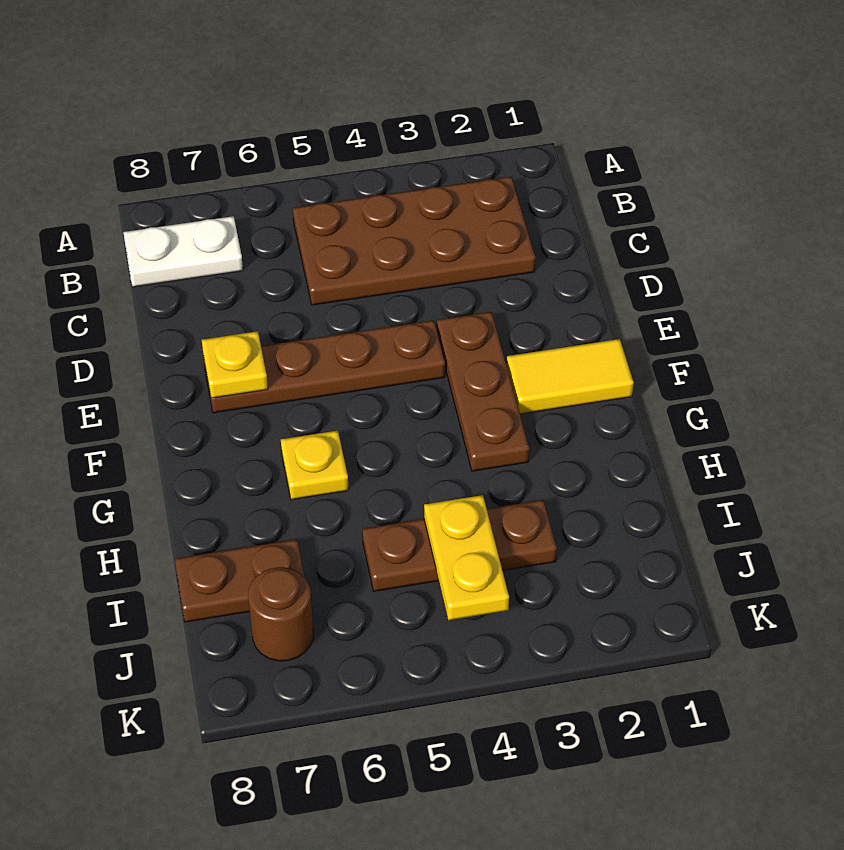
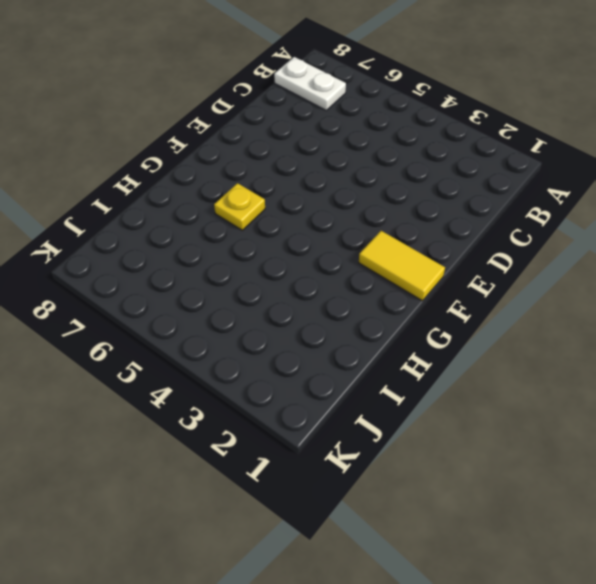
none -> brown 2x4 plate [293,177,535,305]
none -> brown 1x3 plate [437,312,529,471]

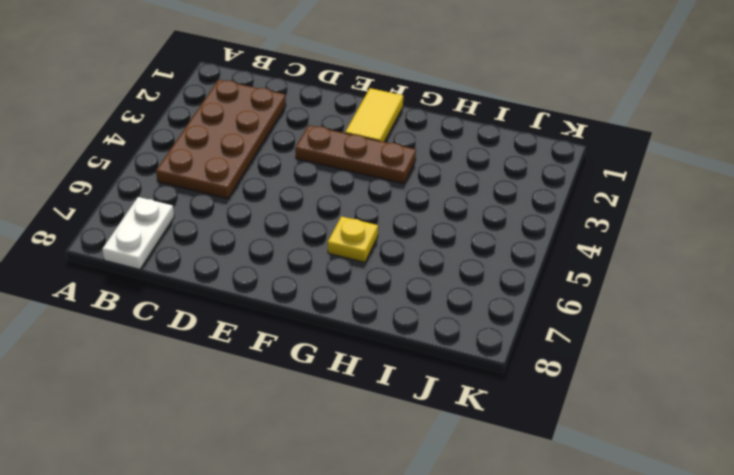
none -> brown 1x4 plate [204,320,445,413]
none -> brown 1x3 plate [362,500,557,591]

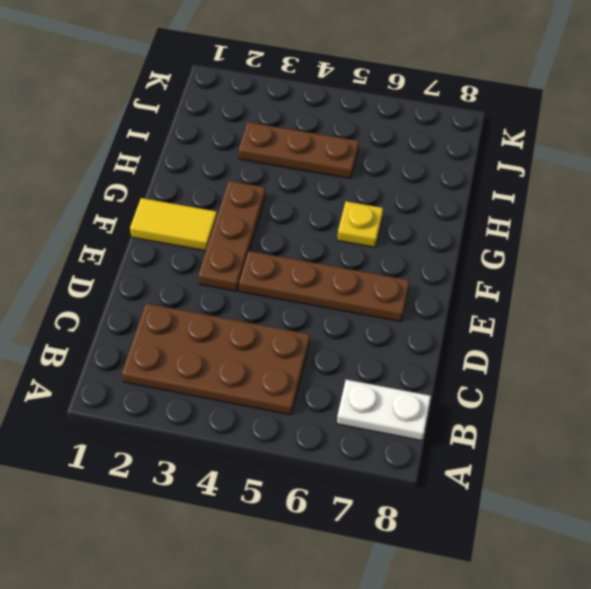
none -> brown 1x2 plate [175,539,304,622]
none -> brown 1x1 round brick [248,567,313,661]

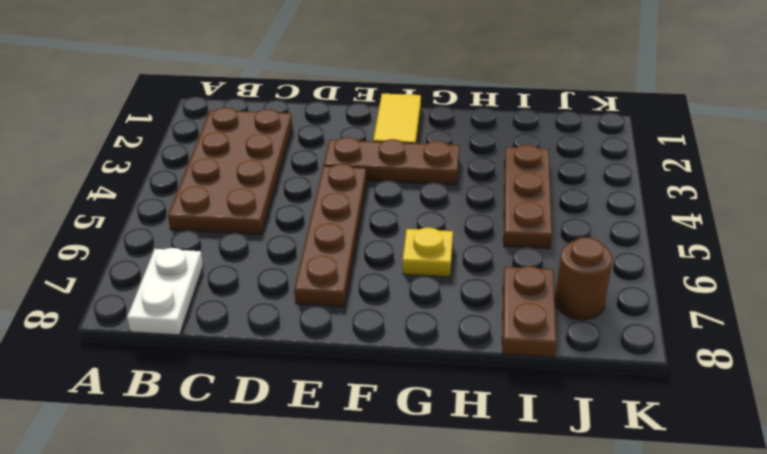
none -> yellow 1x1 plate [202,331,268,398]
none -> yellow 1x2 plate [424,495,509,620]

